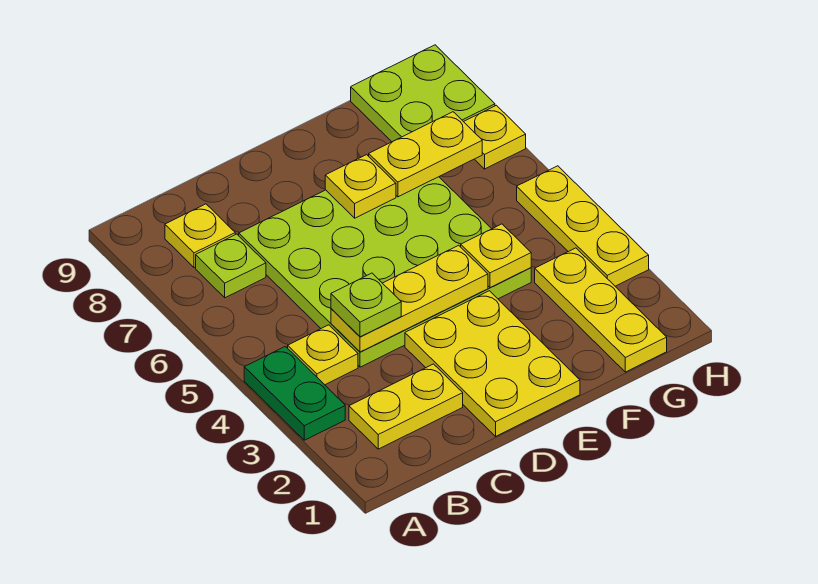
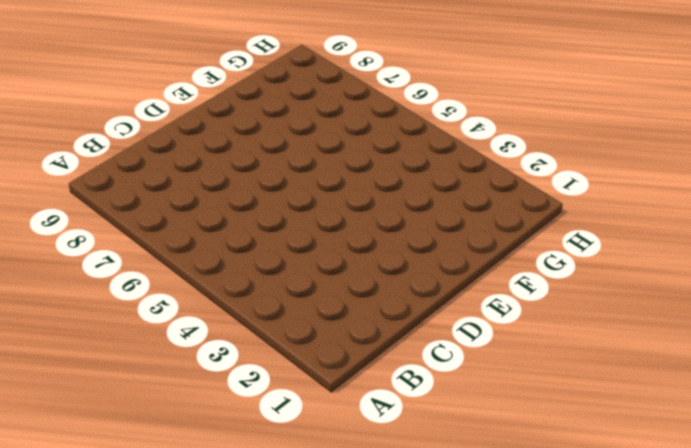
none -> green 1x2 plate [244,346,345,440]
none -> yellow 1x2 plate [349,364,463,449]
none -> yellow 1x1 plate [288,325,358,385]

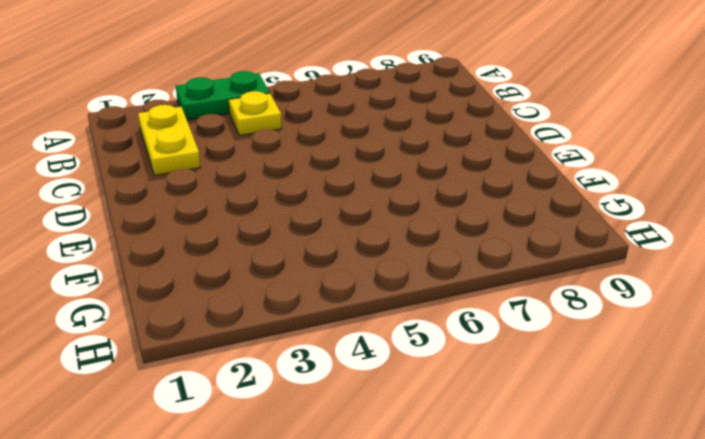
none -> lime 1x1 plate [196,234,266,298]
none -> yellow 1x1 plate [165,204,235,268]
none -> lime 4x4 plate [239,177,531,367]

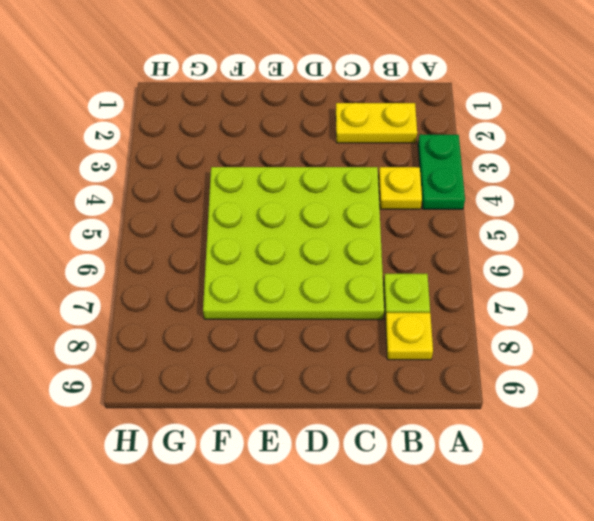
none -> yellow 2x3 plate [405,291,580,436]
none -> yellow 1x3 plate [535,248,667,372]
none -> lime 2x2 plate [351,45,495,142]

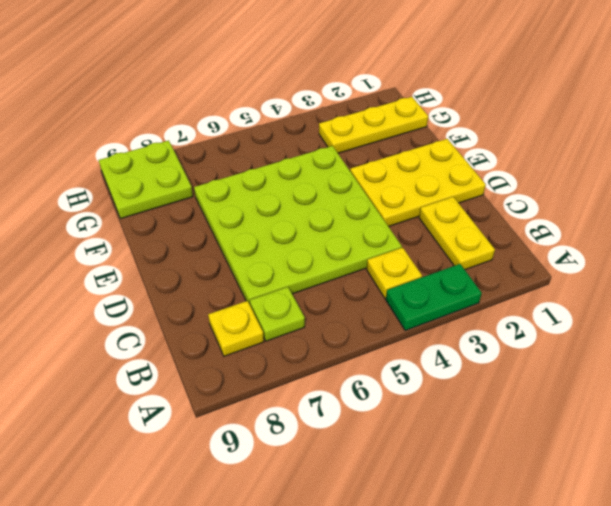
none -> yellow 1x3 plate [517,166,649,286]
none -> yellow 1x1 plate [464,105,526,169]
none -> yellow 1x3 plate [331,245,488,352]

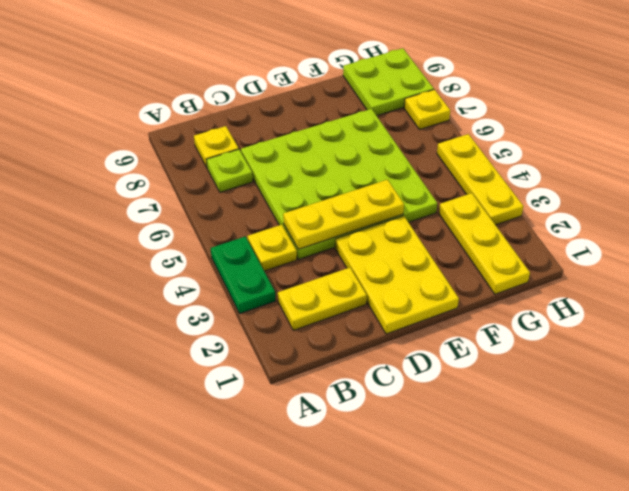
none -> yellow 1x1 plate [325,155,396,218]
none -> yellow 1x1 plate [461,224,531,288]
none -> yellow 1x2 plate [369,112,482,197]

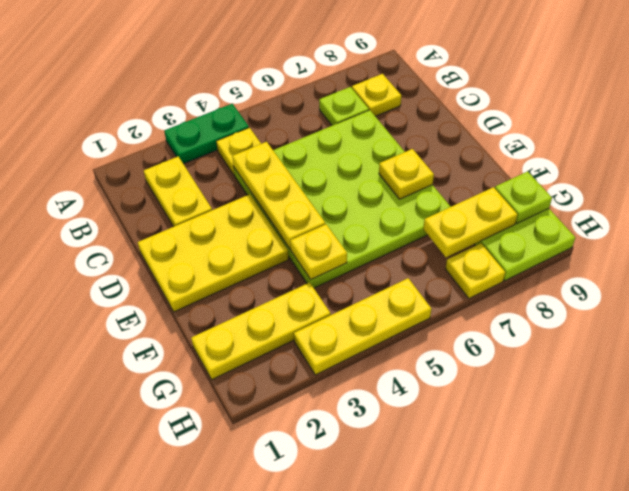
yellow 1x2 plate [423,187,517,257] -> yellow 1x2 plate turned to [369,112,482,197]
lime 1x1 plate [495,171,552,223] -> lime 1x1 plate moved to [331,273,401,337]

